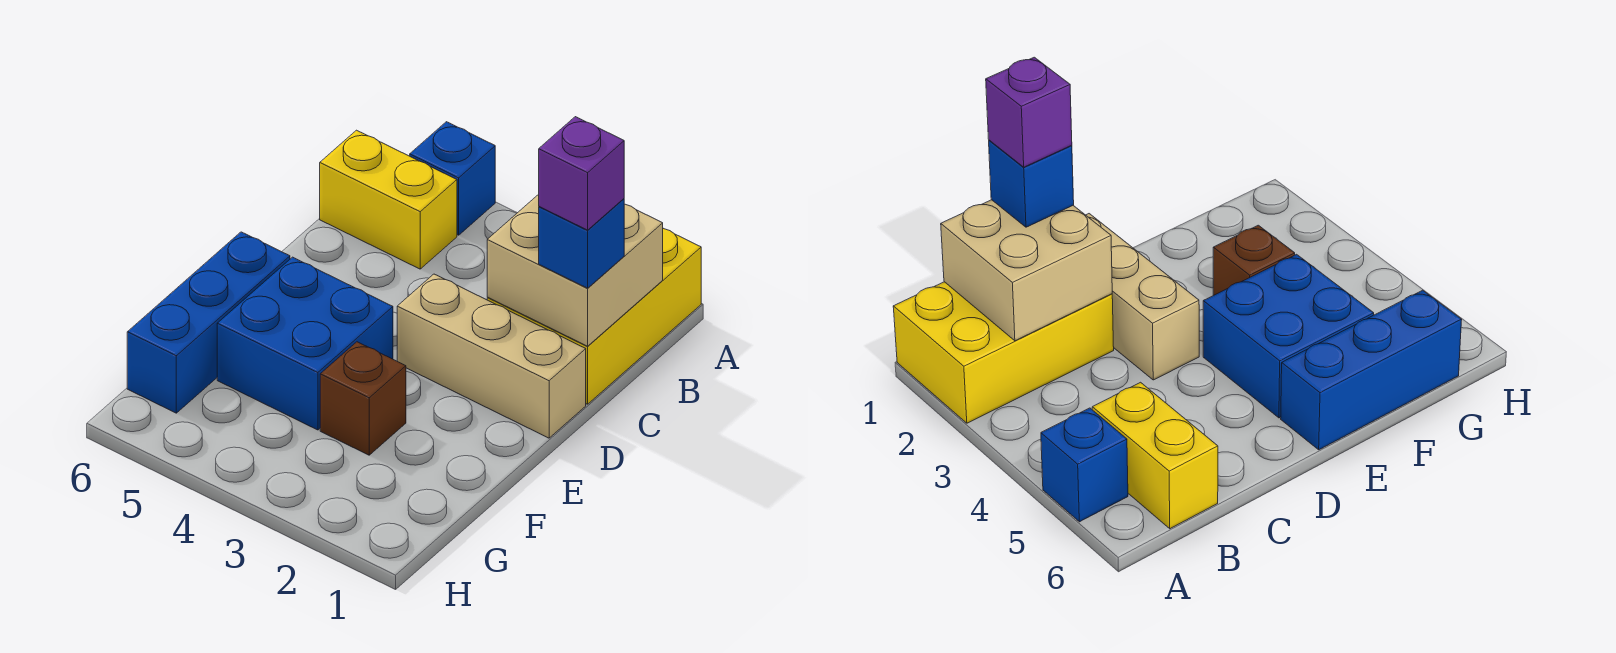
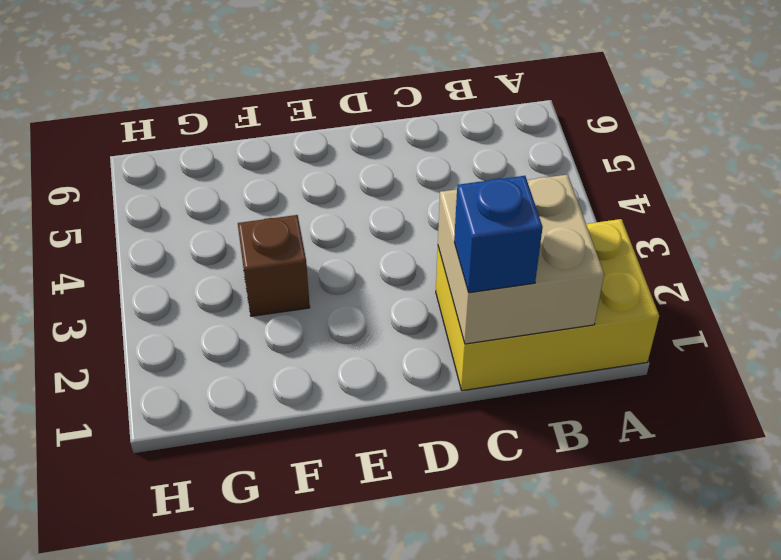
none -> blue 1x1 brick [410,122,495,235]
none -> yellow 1x2 brick [320,130,457,269]

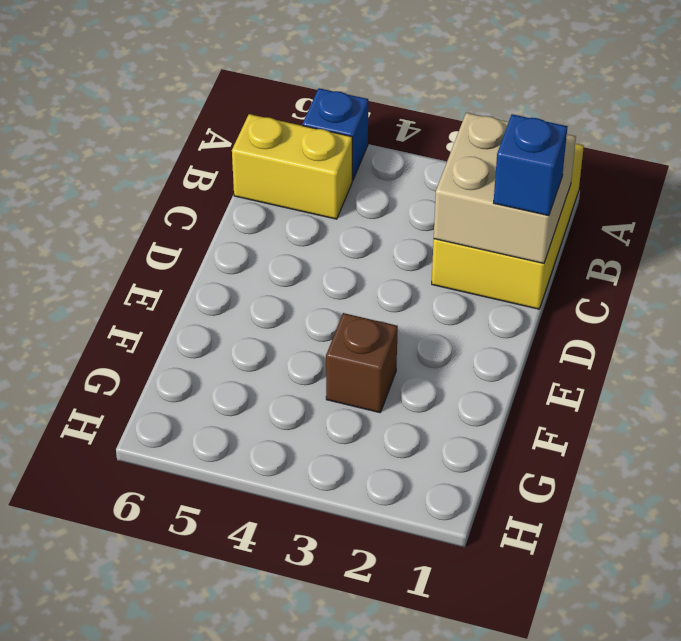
none -> tan 1x3 brick [397,274,586,438]
none -> blue 2x2 brick [217,257,393,430]

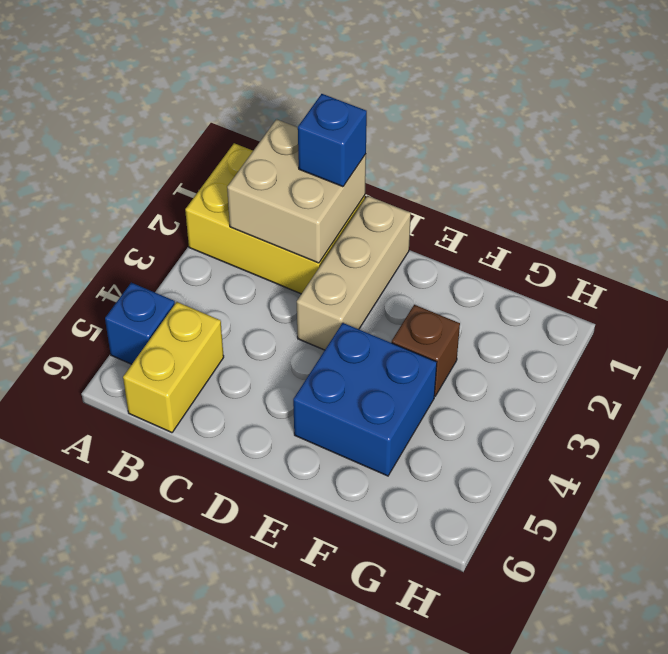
none -> blue 1x3 brick [127,232,290,413]
none -> purple 1x1 brick [539,117,624,230]

